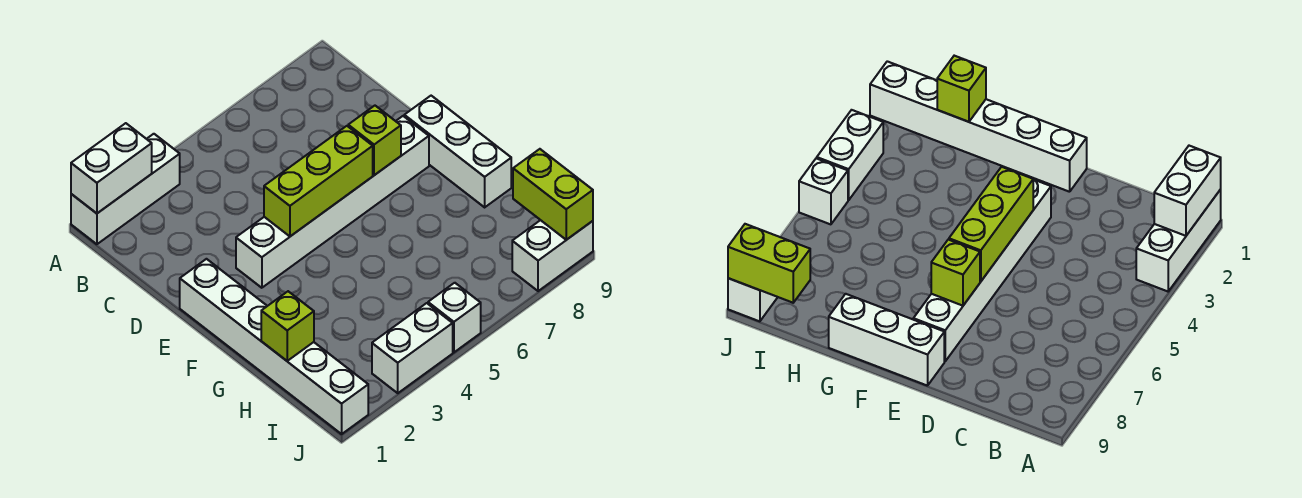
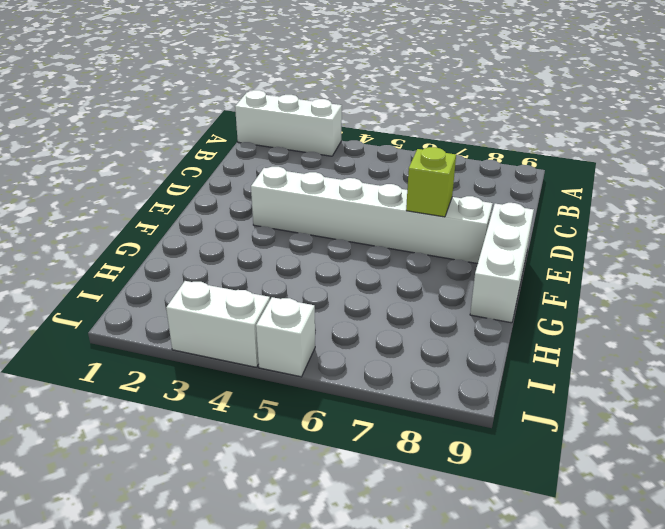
none -> white 1x6 brick [180,259,368,434]
none -> white 1x2 brick [512,220,593,291]
none -> white 1x2 brick [71,123,152,213]

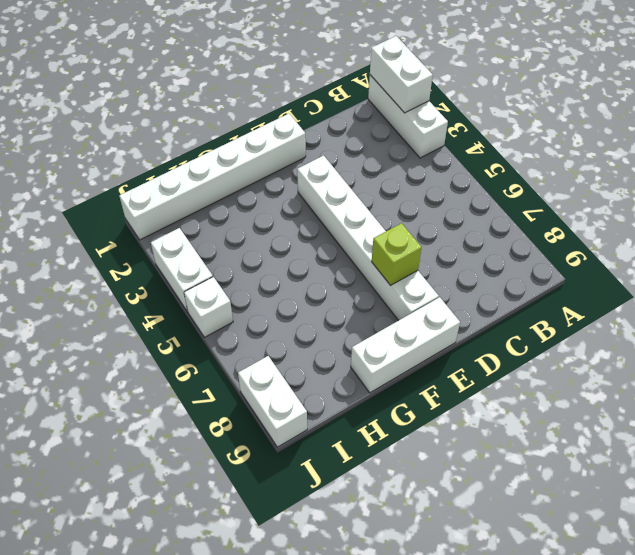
none -> lime 1x3 brick [264,126,373,236]
none -> lime 1x1 brick [261,291,314,361]
none -> lime 1x2 brick [513,149,593,240]

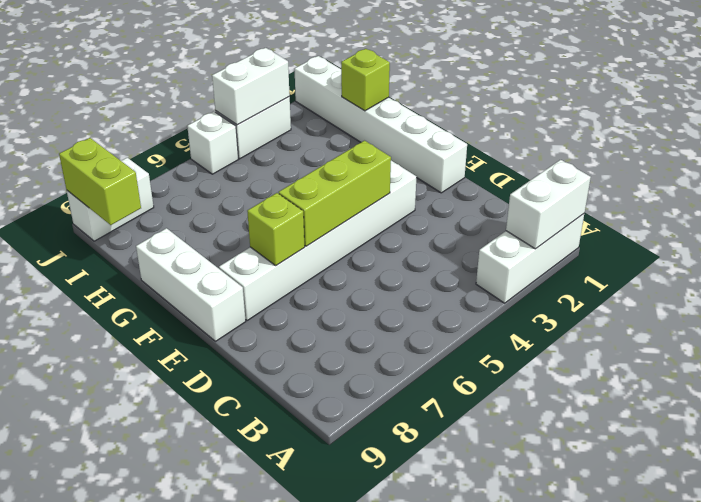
white 1x2 brick [212,48,290,125] -> none

